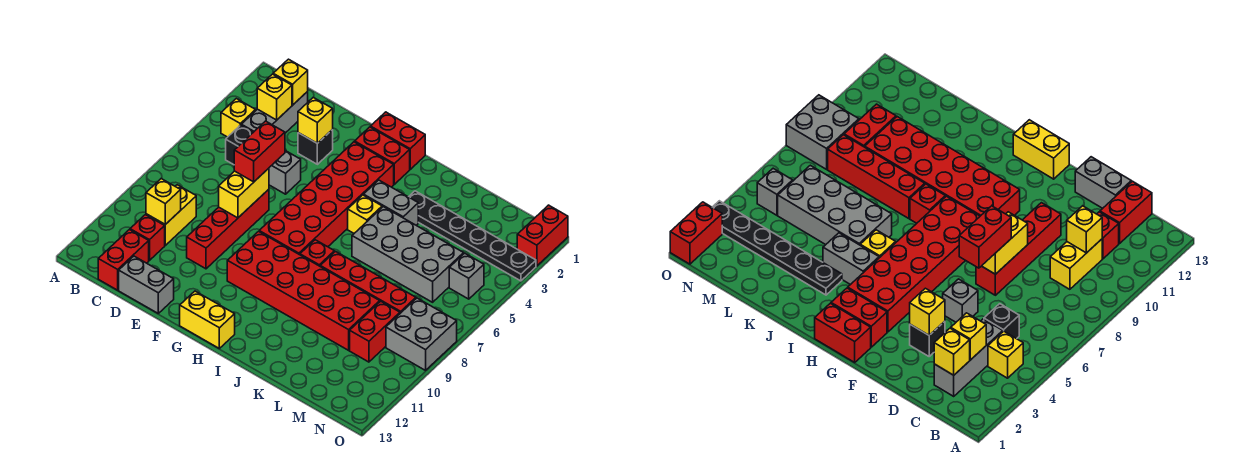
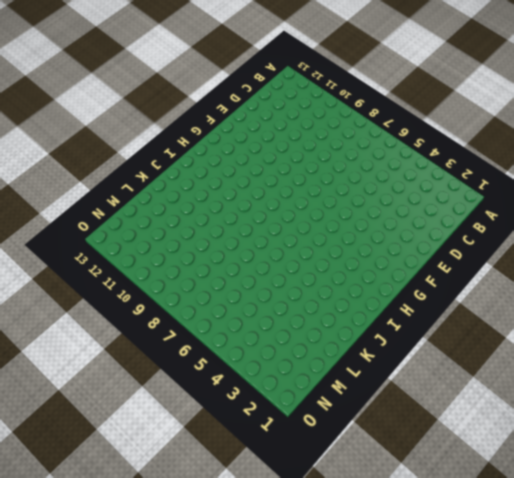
none -> yellow 1x1 brick [221,99,256,137]
none -> grey 1x3 brick [241,92,308,133]
none -> black 1x1 brick [226,125,253,165]
none -> yellow 1x2 brick [146,185,196,245]

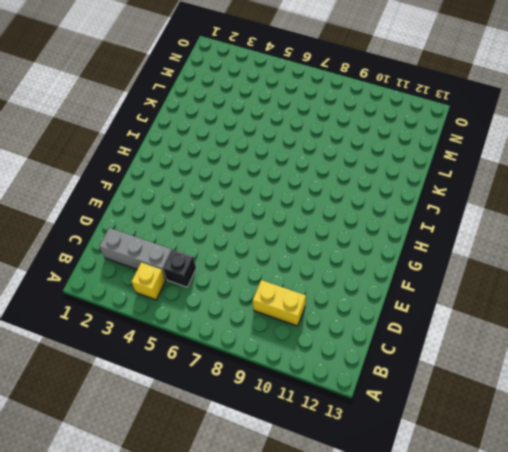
none -> red 1x1 brick [130,215,165,260]
none -> red 1x2 brick [98,230,149,290]
none -> grey 1x2 brick [119,256,174,313]
none -> black 1x1 brick [298,130,333,164]

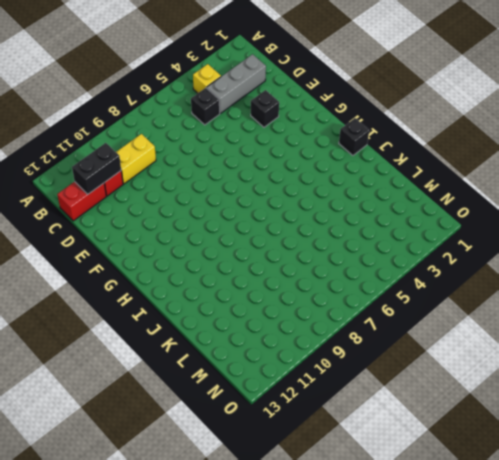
black 1x2 brick [72,143,121,194] -> none
black 1x1 brick [339,118,369,155] -> none
none -> grey 1x2 brick [119,256,174,313]
none -> grey 1x1 brick [269,151,301,194]
none -> red 1x4 brick [187,189,269,269]
none -> red 1x2 brick [371,112,425,169]

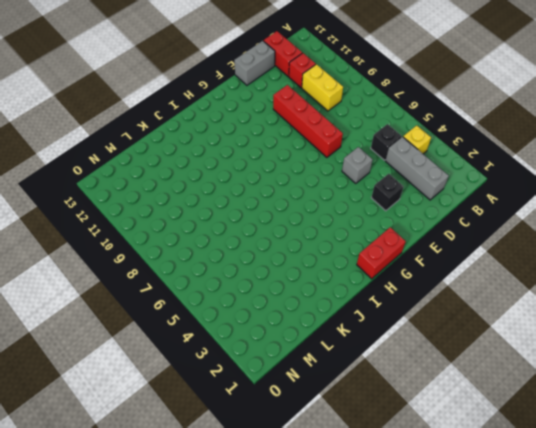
none -> red 1x2 brick [355,127,410,184]
none -> red 2x6 brick [259,142,394,255]
none -> red 2x6 brick [227,231,380,350]
none -> yellow 1x2 brick [180,291,235,348]

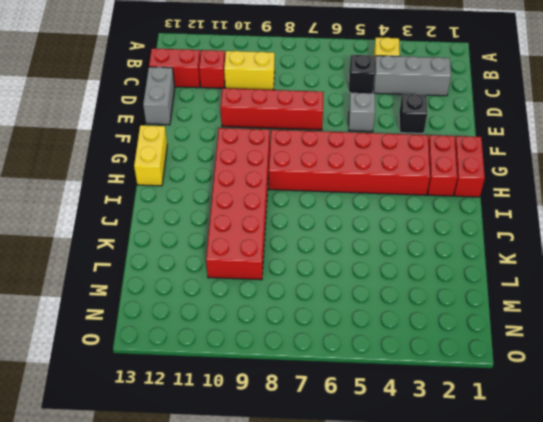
none -> grey 1x2 brick [364,180,418,225]
none -> yellow 1x1 brick [348,195,382,233]
none -> red 1x1 brick [300,240,334,266]
none -> black 1x6 plate [409,191,536,281]

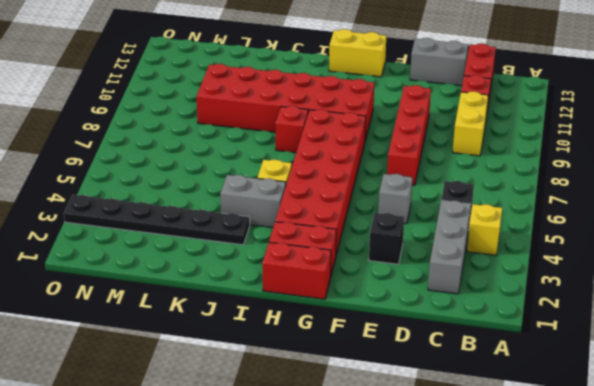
none -> grey 2x4 brick [352,207,464,302]
none -> red 1x4 brick [320,252,416,313]
none -> red 1x2 brick [350,301,400,362]
none -> grey 1x1 brick [449,253,484,299]

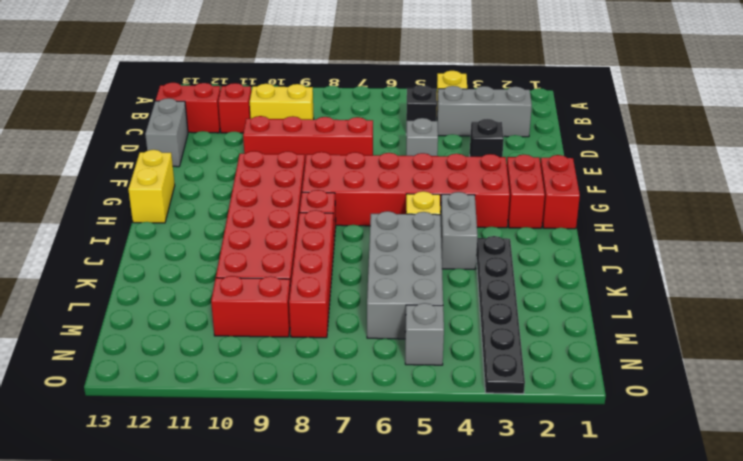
none -> grey 2x2 brick [386,298,457,370]
none -> red 1x2 brick [517,205,568,266]
none -> yellow 1x1 brick [273,59,308,105]
none -> yellow 1x1 brick [257,74,292,120]

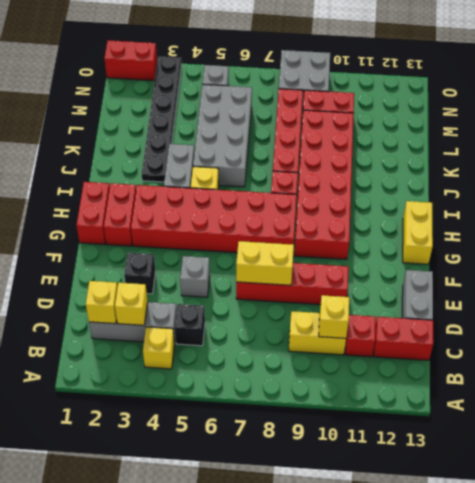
none -> yellow 1x1 brick [298,98,333,143]
none -> red 1x2 brick [234,121,285,182]

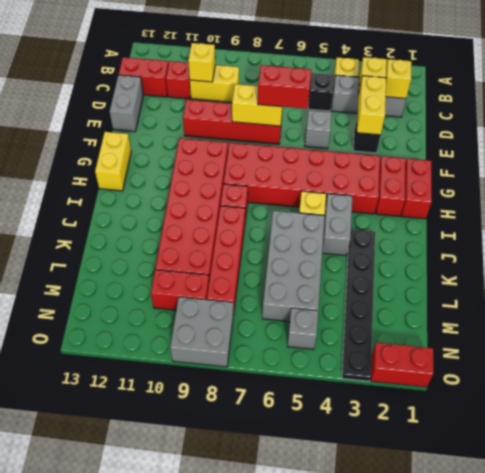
yellow 1x2 brick [357,76,386,135] -> yellow 1x1 brick [298,98,333,143]

